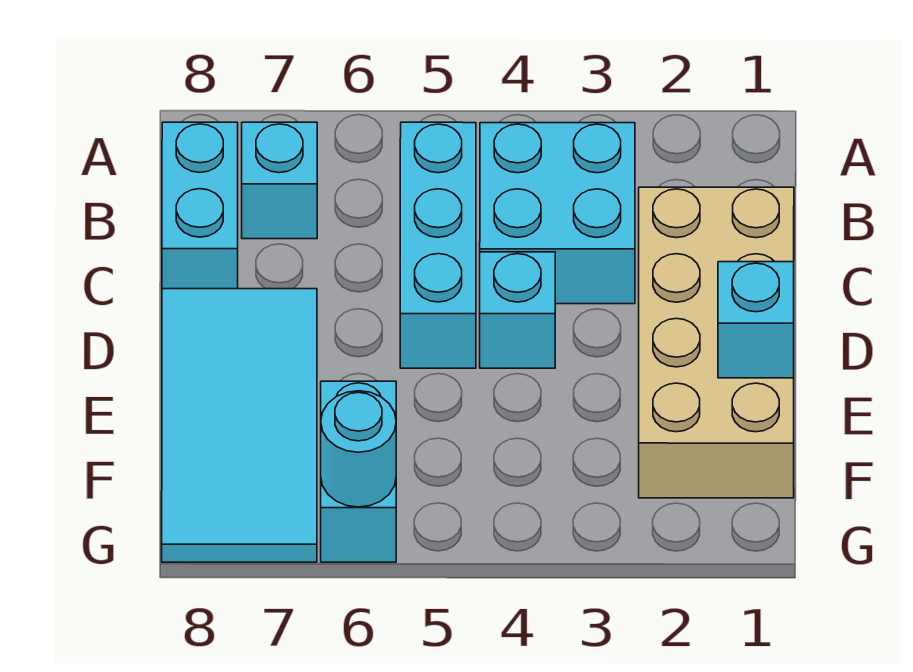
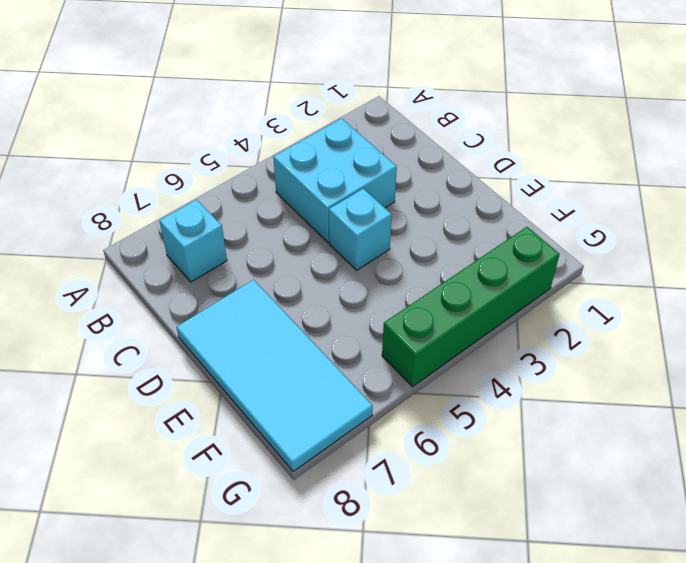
green 1x4 brick [382,227,560,387] -> none
none -> cyan 1x3 brick [400,122,476,368]
none -> cyan 1x2 brick [162,122,238,289]

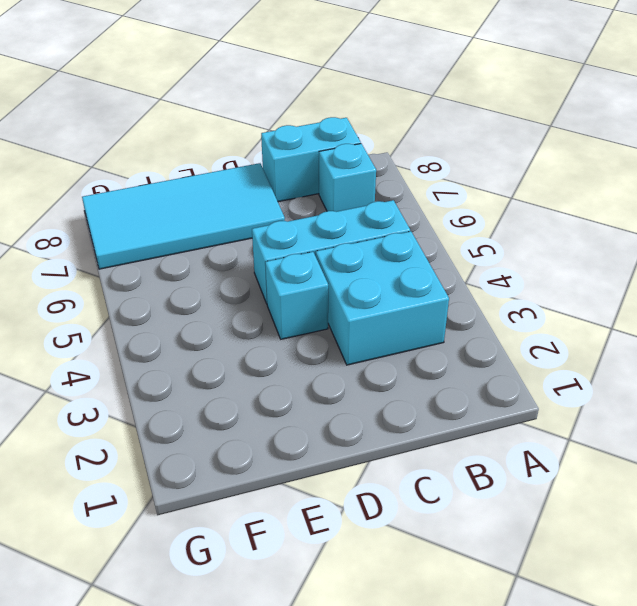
none -> tan 2x4 brick [639,187,794,498]
none -> cyan 1x2 brick [321,381,396,562]

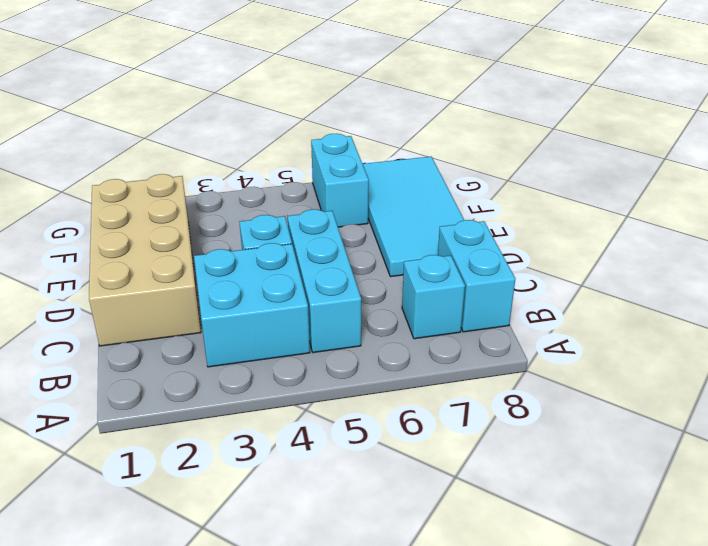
none -> cyan 1x1 brick [718,262,794,378]
none -> cyan 1x1 round brick [321,391,396,507]

